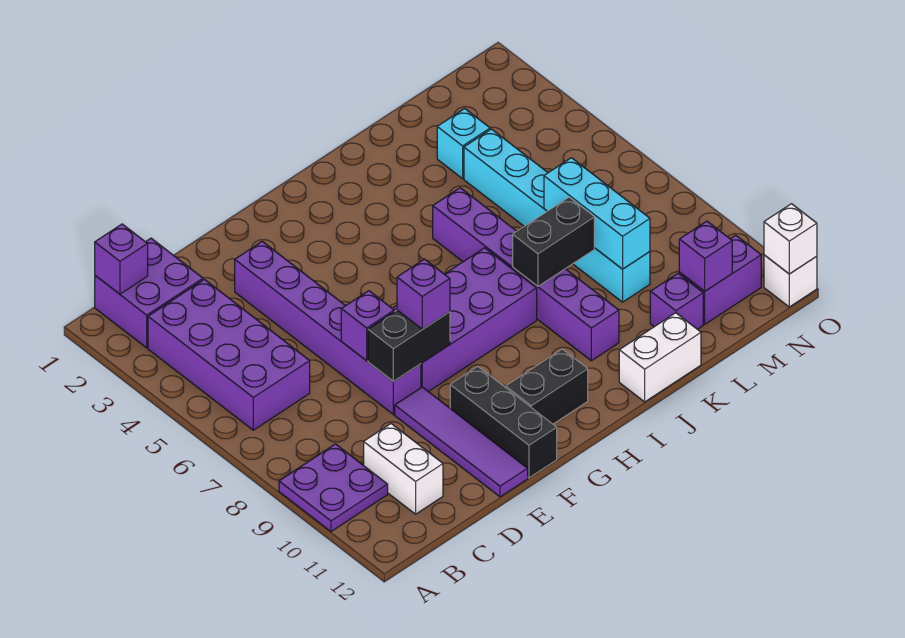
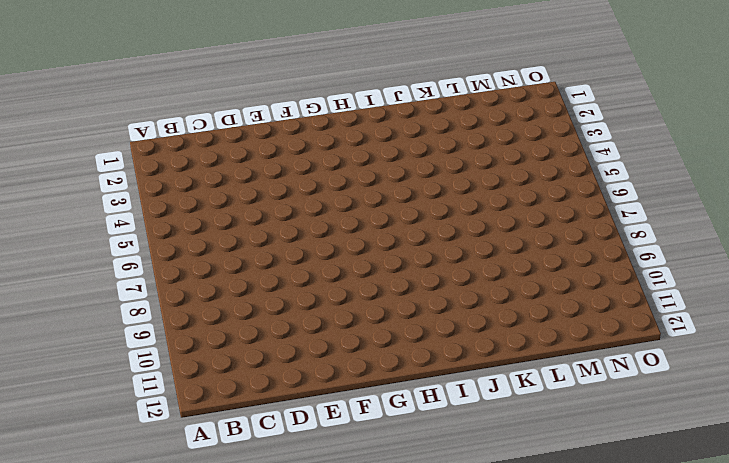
none -> purple 2x2 plate [279,444,388,532]
none -> purple 2x2 brick [95,238,203,348]
none -> purple 2x4 brick [148,279,310,430]

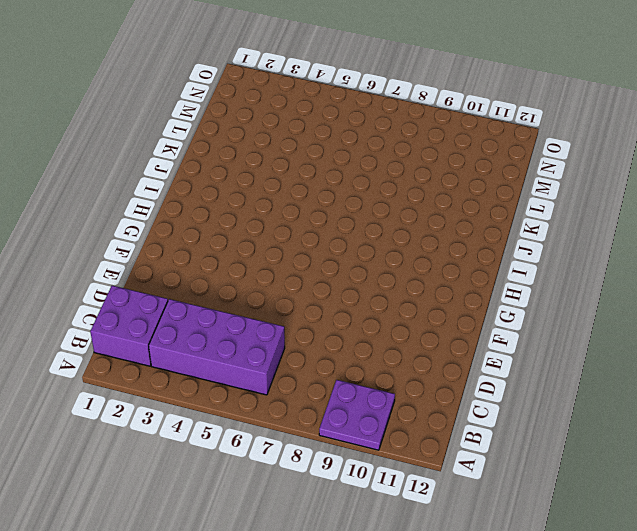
none -> white 1x2 brick [364,424,443,514]
none -> purple 1x6 brick [235,241,421,414]
none -> purple 1x4 tile [395,387,528,497]

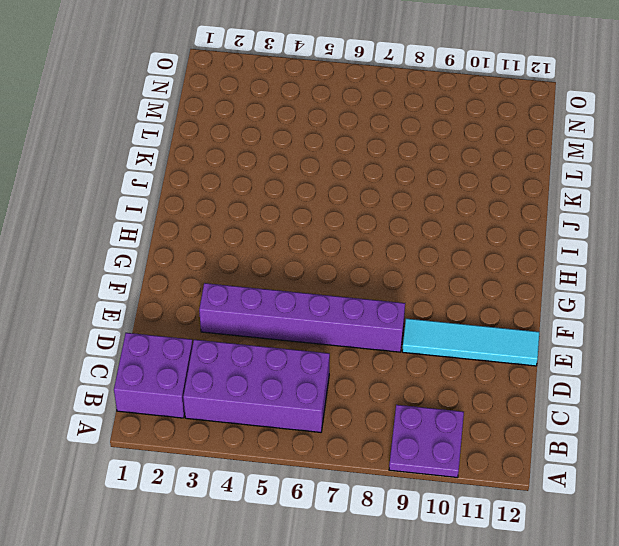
cyan 1x4 tile [402,319,539,366] -> purple 1x4 tile [395,387,528,497]
none -> white 1x2 brick [364,424,443,514]
none -> purple 2x4 brick [392,248,537,392]
none -> black 1x3 brick [450,367,557,478]

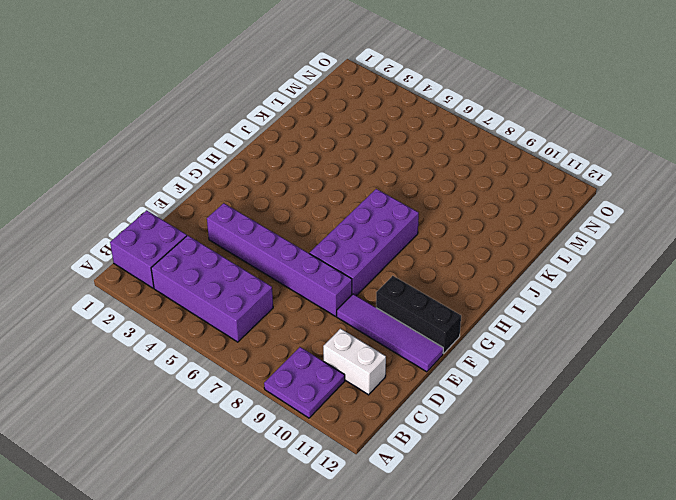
none -> black 1x2 brick [506,349,588,424]
none -> purple 1x6 brick [433,188,619,361]
none -> white 1x2 brick [619,313,701,402]

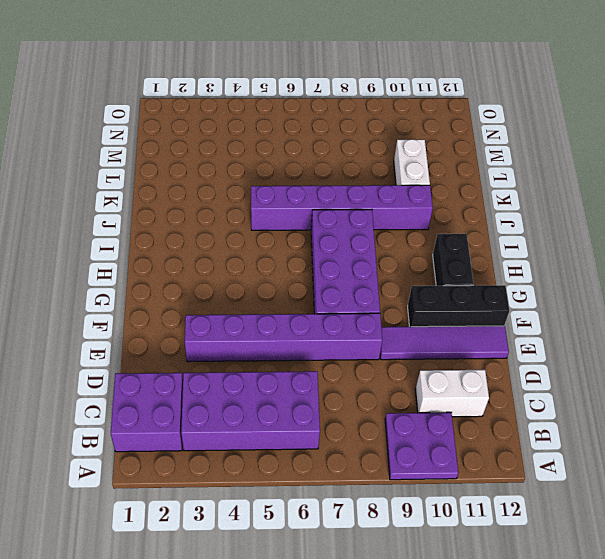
white 1x2 brick [394,139,430,185] -> white 1x2 brick moved to [619,313,701,402]
none -> cyan 1x1 brick [437,108,490,179]
none -> cyan 1x6 brick [464,129,650,302]
none -> purple 1x1 brick [650,273,703,329]

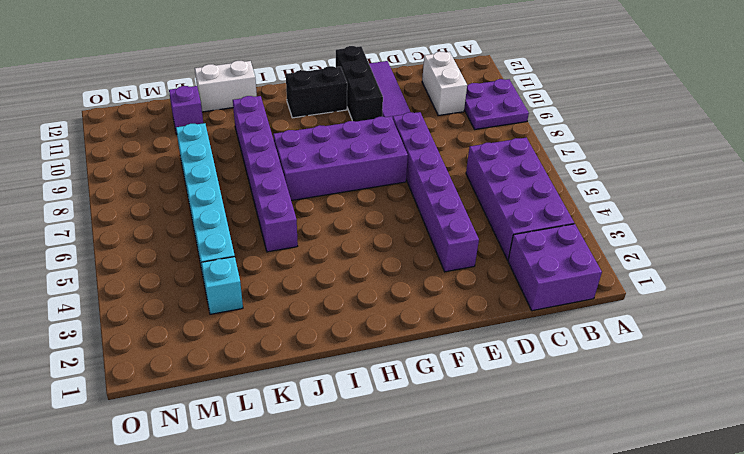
none -> purple 1x2 brick [679,235,761,324]
none -> white 1x1 brick [764,255,817,307]
none -> purple 1x1 brick [95,224,148,294]

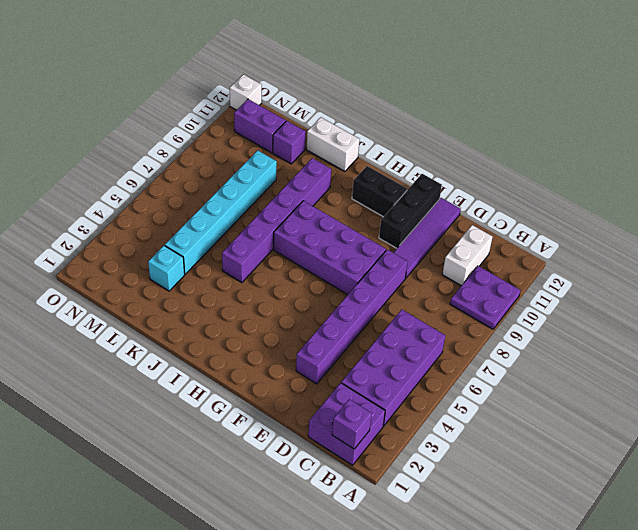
none -> purple 1x1 brick [341,291,394,361]
none -> black 1x2 brick [368,310,450,381]
none -> black 1x2 brick [513,197,594,286]

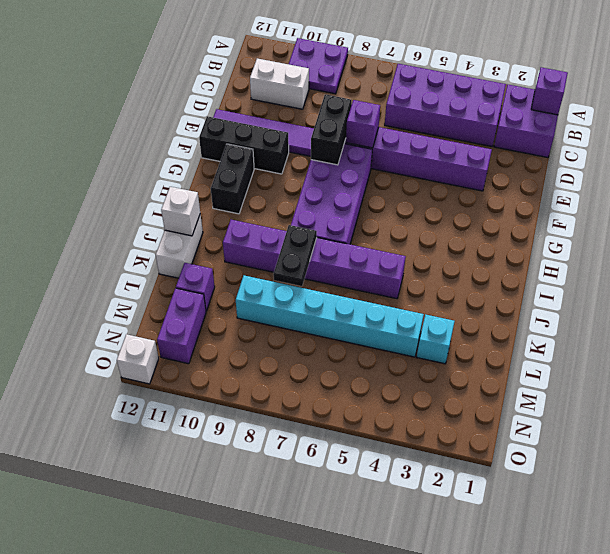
black 1x2 plate [273,225,317,286] -> black 1x2 brick [513,197,594,286]
white 1x1 brick [161,187,200,236] -> white 1x1 brick moved to [764,204,817,274]
none -> cyan 1x3 brick [544,158,650,269]
none -> purple 1x1 brick [679,221,732,291]
none -> purple 1x1 brick [397,259,450,329]

